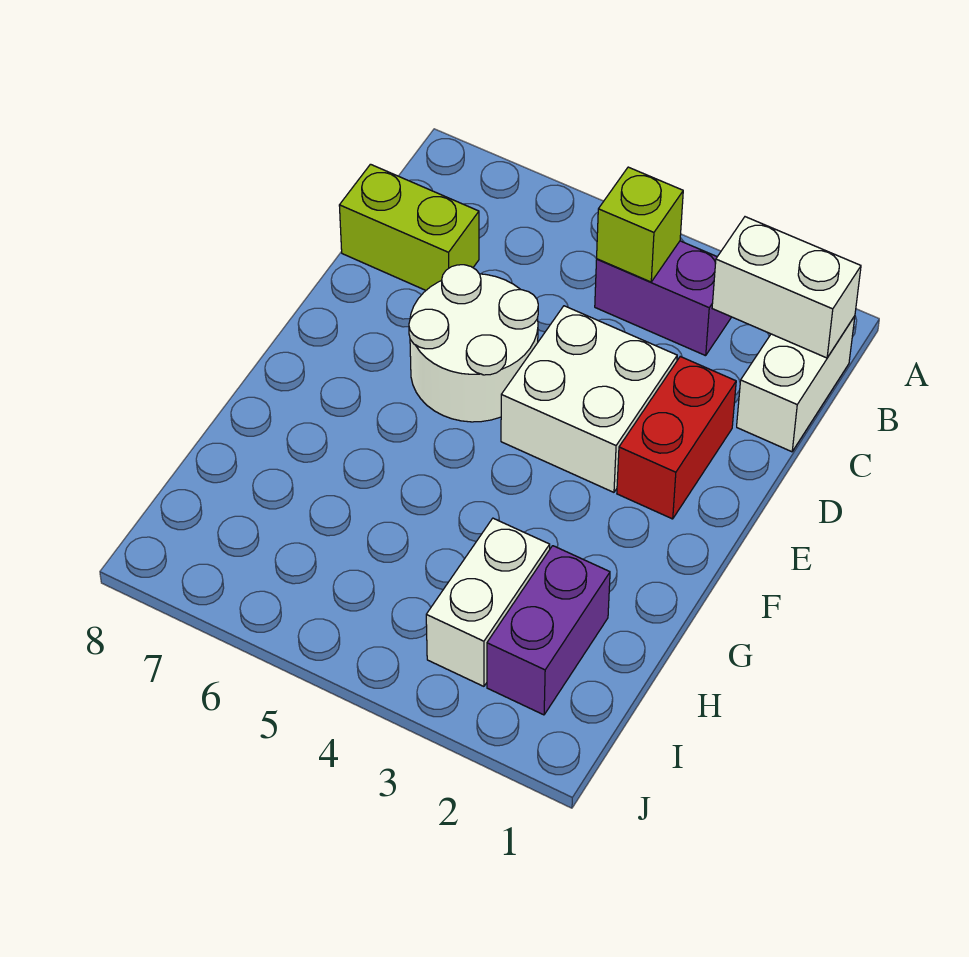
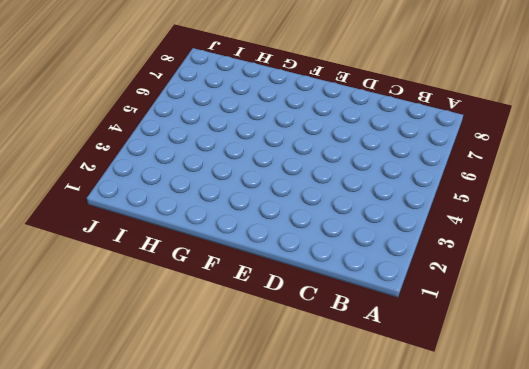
none -> white 1x2 brick [737,316,855,452]
none -> purple 1x2 brick [595,241,731,356]

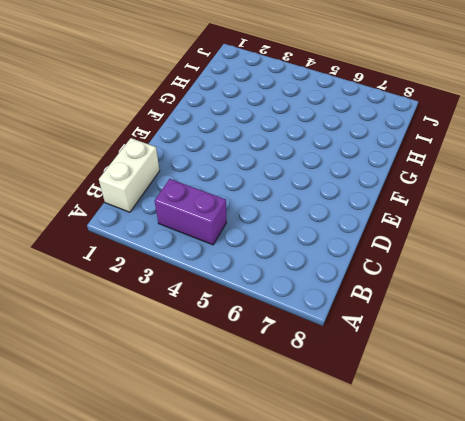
none -> lime 1x2 brick [339,164,479,290]
none -> red 1x2 brick [617,357,736,519]

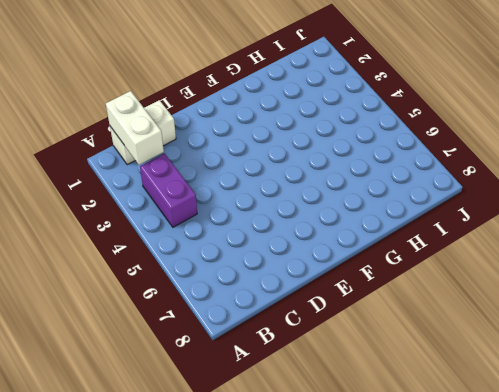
none -> lime 1x2 brick [339,164,479,290]
none -> red 1x2 brick [617,357,736,519]

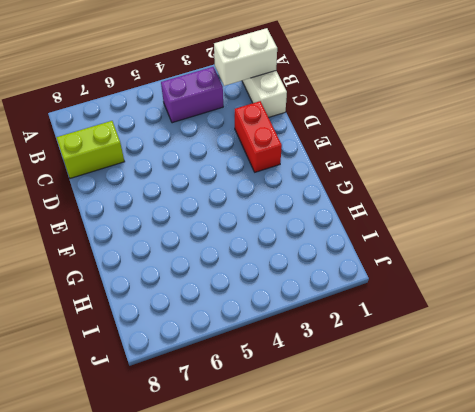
none -> white 2x2 brick [501,306,677,492]
none -> white 2x2 round brick [409,265,538,422]

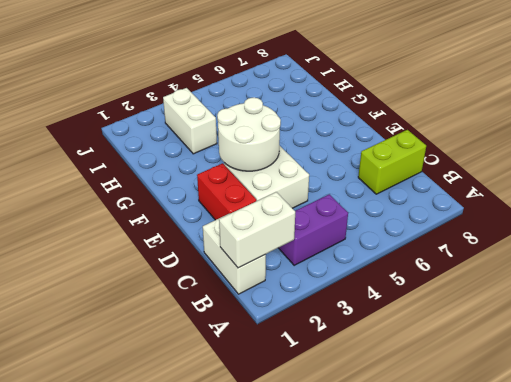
white 2x2 round brick [217,98,281,171] -> white 2x2 round brick moved to [409,265,538,422]
none -> purple 1x2 brick [487,546,610,715]
none -> lime 1x1 brick [597,167,683,282]

